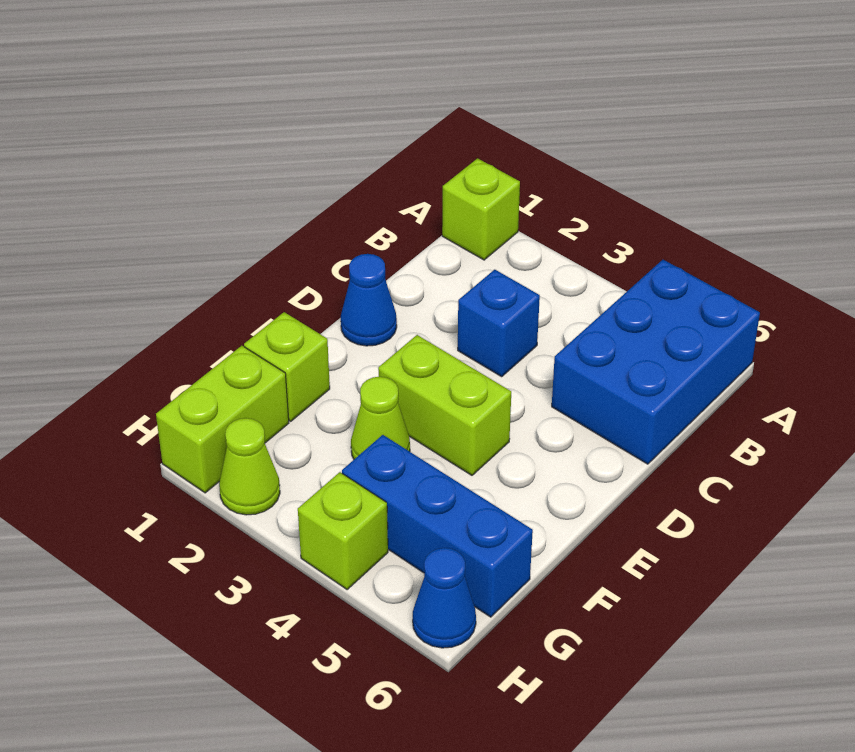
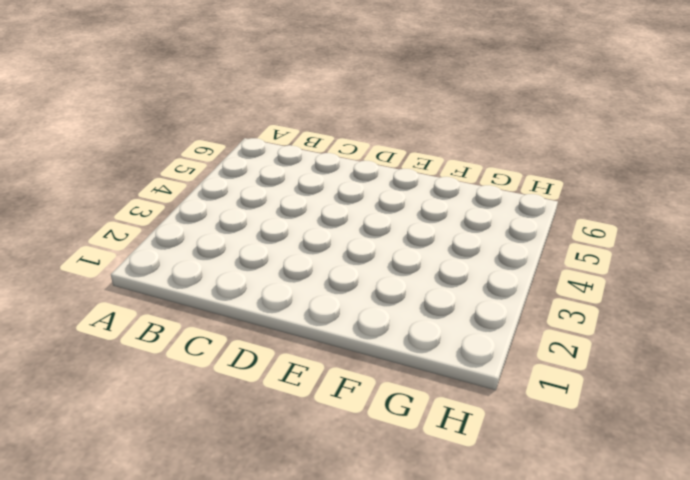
none -> lime 1x1 brick [442,158,520,260]
none -> blue 2x3 brick [552,260,760,464]
none -> blue 1x1 brick [458,270,540,377]

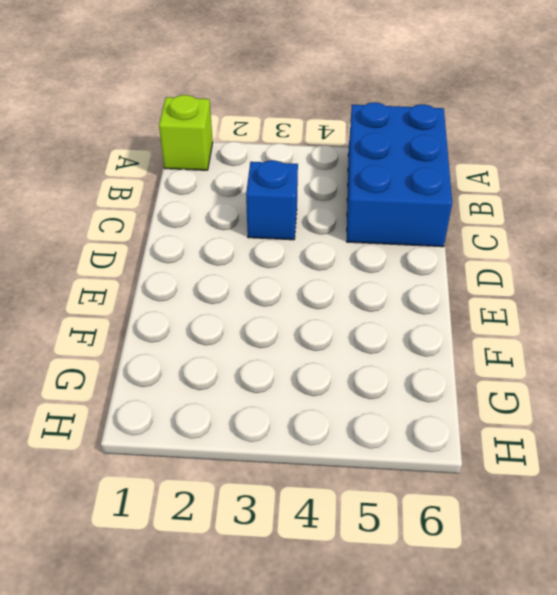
none -> blue 1x1 cone [341,254,397,346]
none -> lime 1x2 brick [378,335,511,475]
none -> lime 1x1 brick [244,312,330,421]

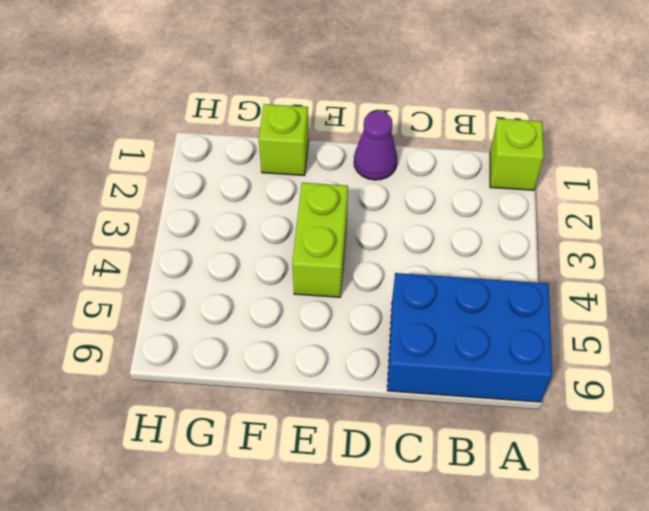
purple 1x1 cone [354,111,397,180] -> blue 1x1 cone [341,254,397,346]
none -> blue 1x1 brick [458,270,540,377]
none -> lime 1x1 cone [351,377,410,459]
none -> lime 1x2 brick [156,346,289,493]

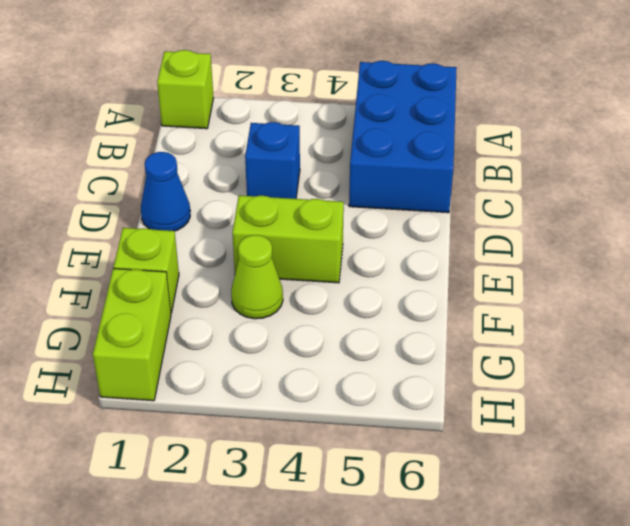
none -> blue 1x3 brick [342,435,533,617]
none -> lime 1x1 cone [219,418,280,515]
none -> lime 1x1 brick [298,472,388,589]

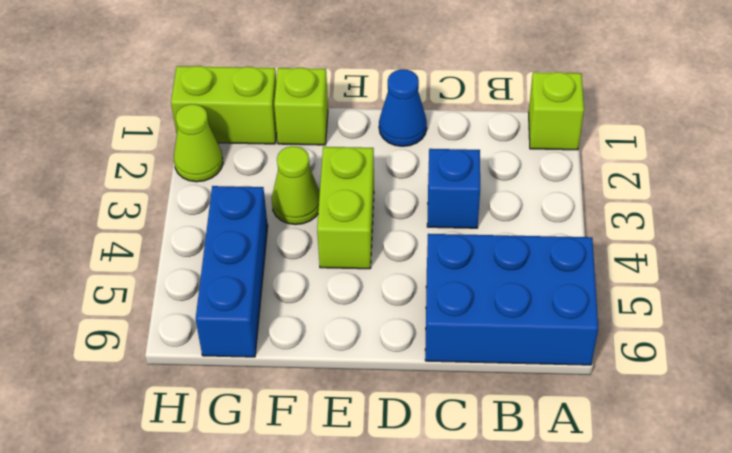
none -> lime 1x1 brick [298,472,388,589]
none -> blue 1x1 cone [413,548,476,648]

